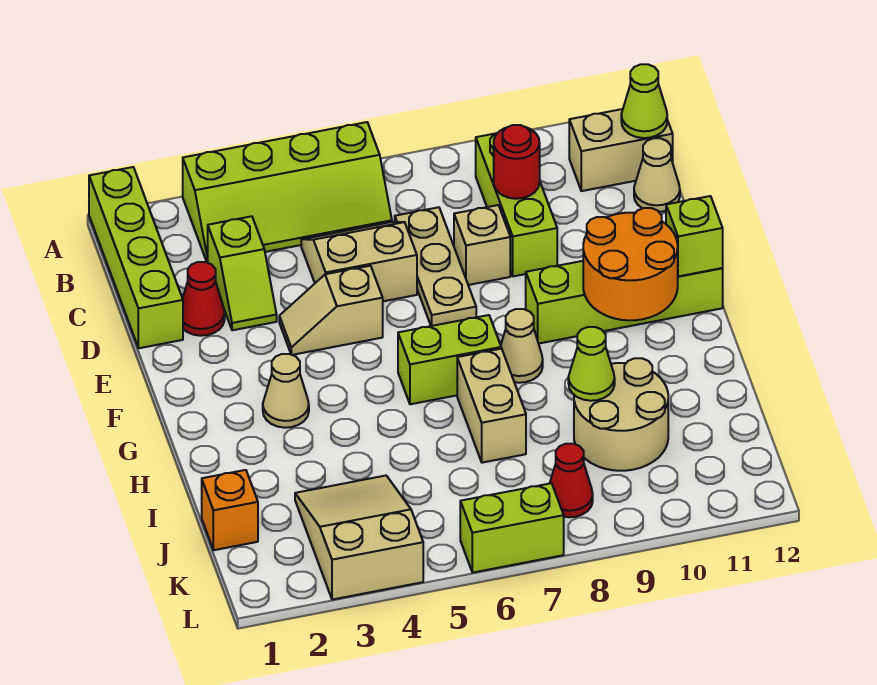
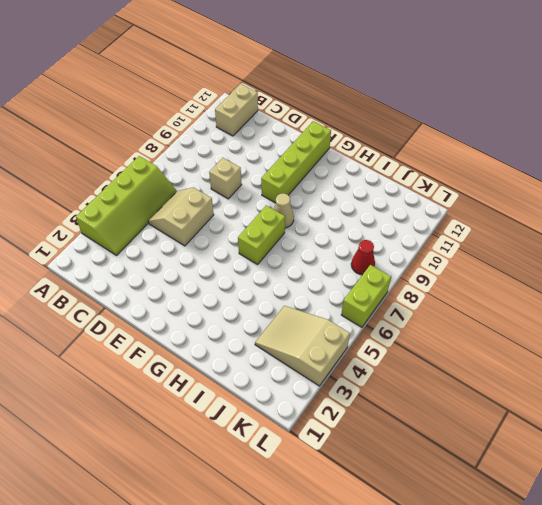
none -> lime 1x4 brick [89,167,183,348]
none -> lime 1x3 brick [476,133,557,276]
none -> lime 1x2 slope [208,216,277,330]

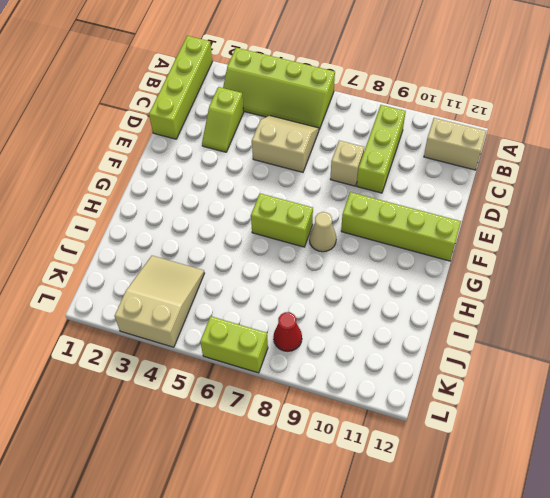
none -> tan 1x3 plate [395,207,476,326]
none -> tan 1x1 cone [634,138,680,212]
none -> red 1x1 cone [182,262,225,336]

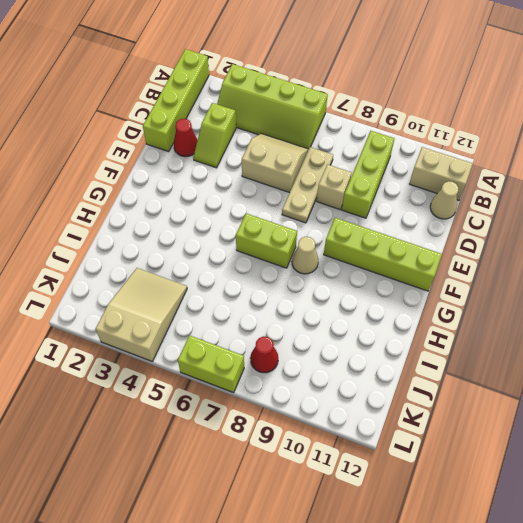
none -> tan 1x2 slope [279,266,383,355]
none -> tan 1x1 cone [263,354,309,428]
none -> tan 1x2 brick [457,349,526,463]

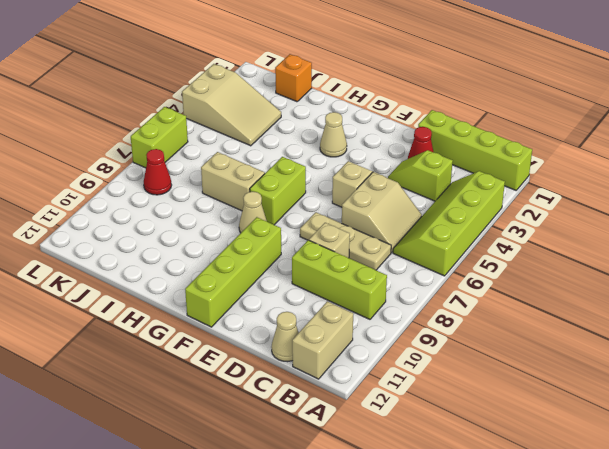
none -> tan 2x2 round brick [574,358,668,471]
none -> lime 1x1 cone [621,64,667,138]
none -> red 1x1 round brick [494,125,540,199]

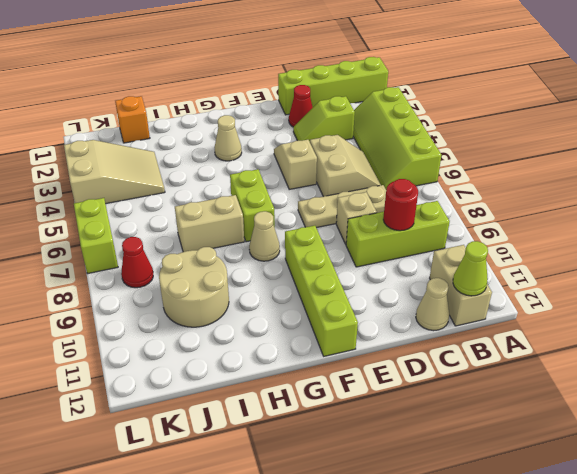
none -> orange 2x2 round brick [583,208,678,320]
none -> lime 1x1 brick [666,196,723,276]
none -> lime 1x1 cone [568,327,615,401]

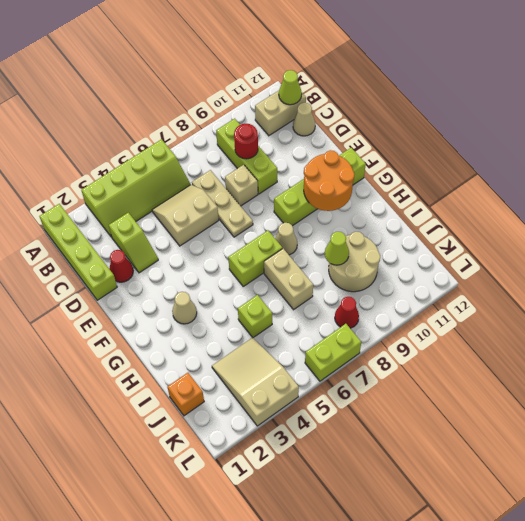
lime 1x1 brick [238,295,272,338] -> lime 1x1 brick moved to [666,196,723,276]
none -> tan 1x2 slope [279,266,383,355]

